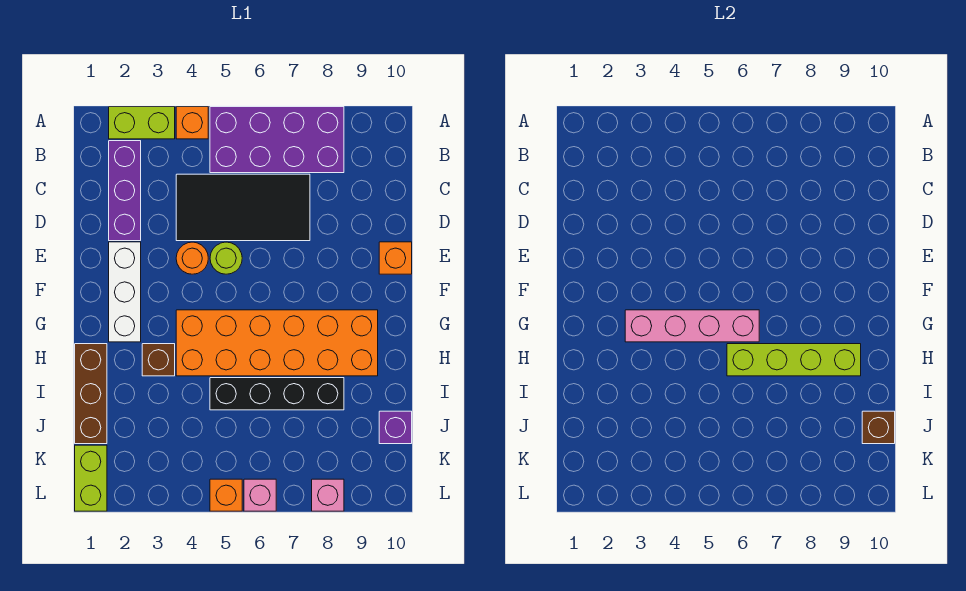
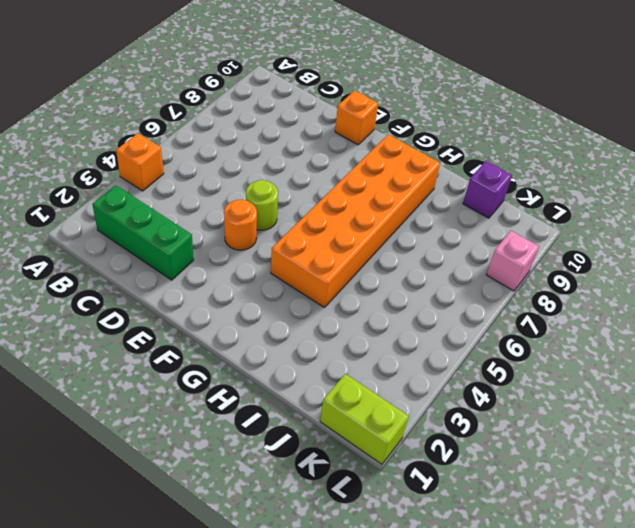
green 1x3 brick [92,185,194,280] -> purple 1x3 brick [109,141,141,241]
none -> lime 1x2 brick [109,107,175,139]
none -> purple 2x4 brick [210,107,344,173]
none -> black 2x4 tile [176,174,310,241]

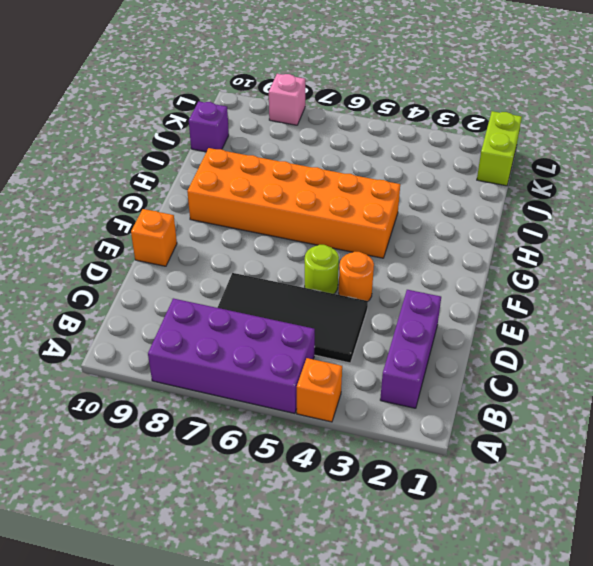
none -> lime 1x2 brick [109,107,175,139]
none -> white 1x3 brick [109,242,141,342]
none -> brown 1x3 brick [75,344,107,444]

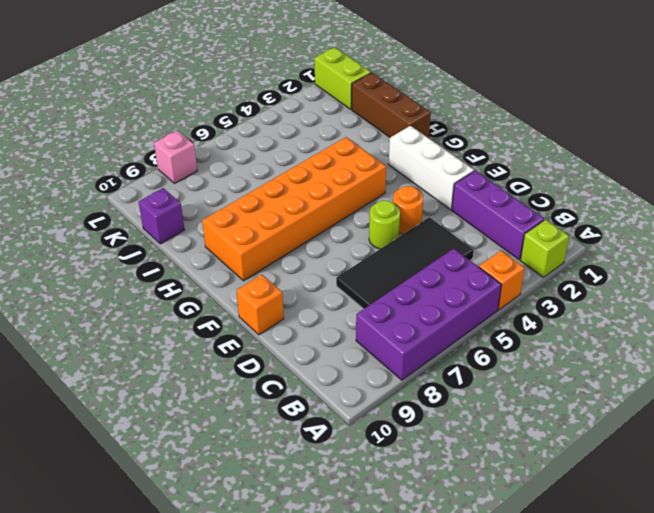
lime 1x1 brick [520,220,569,277] -> lime 1x2 brick [109,107,175,139]
none -> brown 1x1 brick [142,344,175,376]
none -> black 1x4 brick [210,378,344,410]
none -> orange 1x1 brick [210,479,242,511]

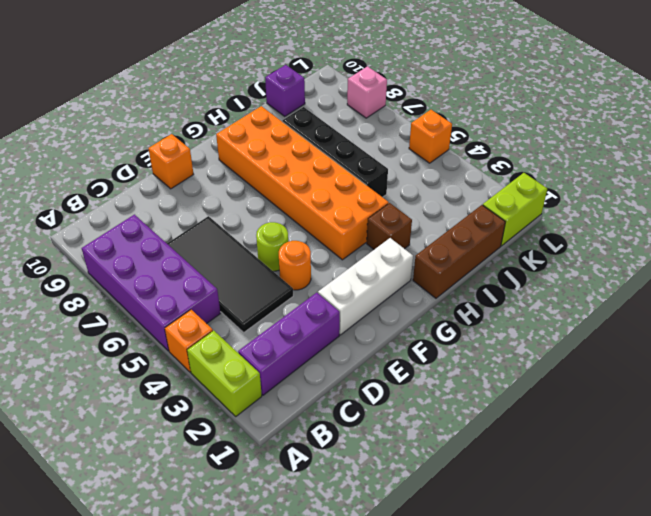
none -> pink 1x1 brick [244,479,276,511]
none -> pink 1x4 brick [625,310,759,342]
none -> lime 1x4 brick [727,344,861,376]

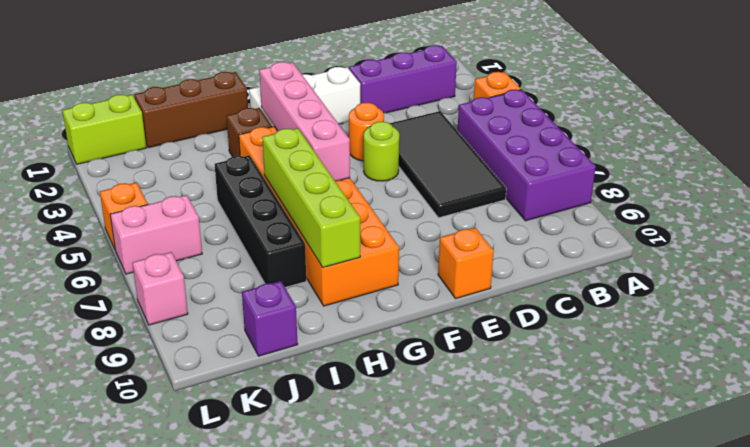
pink 1x2 brick [110,195,202,274] -> pink 1x1 brick [244,479,276,511]
none -> lime 1x2 brick [109,107,175,139]
none -> brown 1x1 brick [862,411,895,444]

